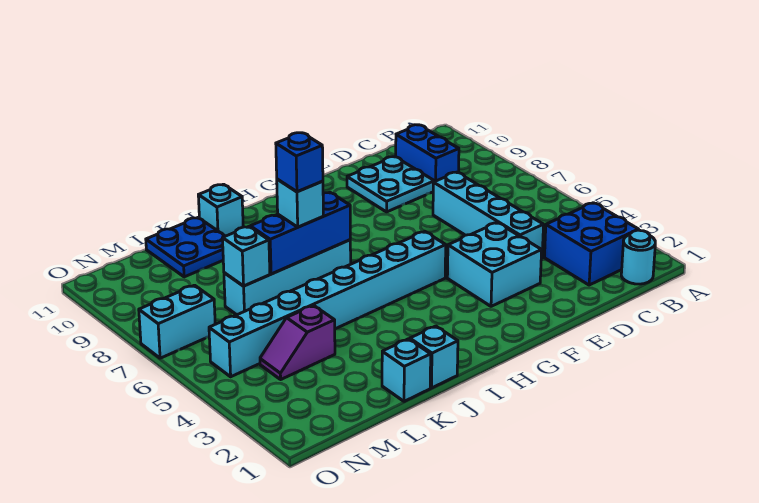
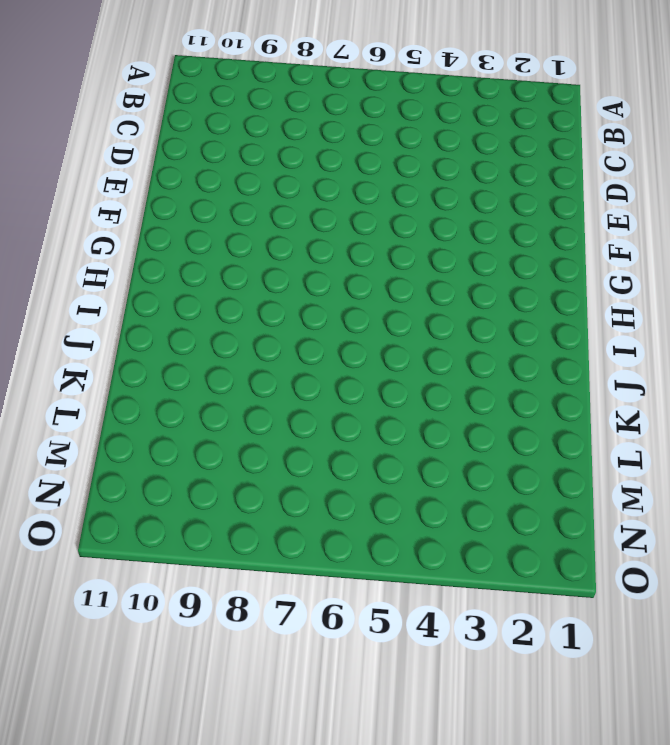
none -> cyan 1x1 round brick [621,230,655,284]
none -> blue 2x2 brick [544,203,639,285]
none -> blue 1x2 brick [396,125,459,182]

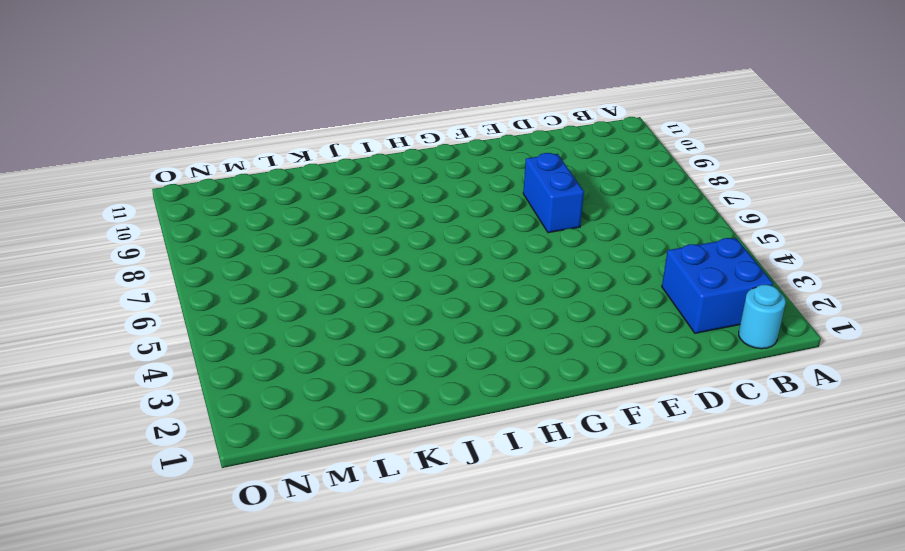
blue 1x2 brick [523,153,584,233] -> blue 1x2 brick moved to [396,125,459,182]
none -> cyan 1x4 brick [433,172,544,258]
none -> cyan 2x2 plate [347,157,434,212]
none -> cyan 2x2 brick [447,223,542,306]

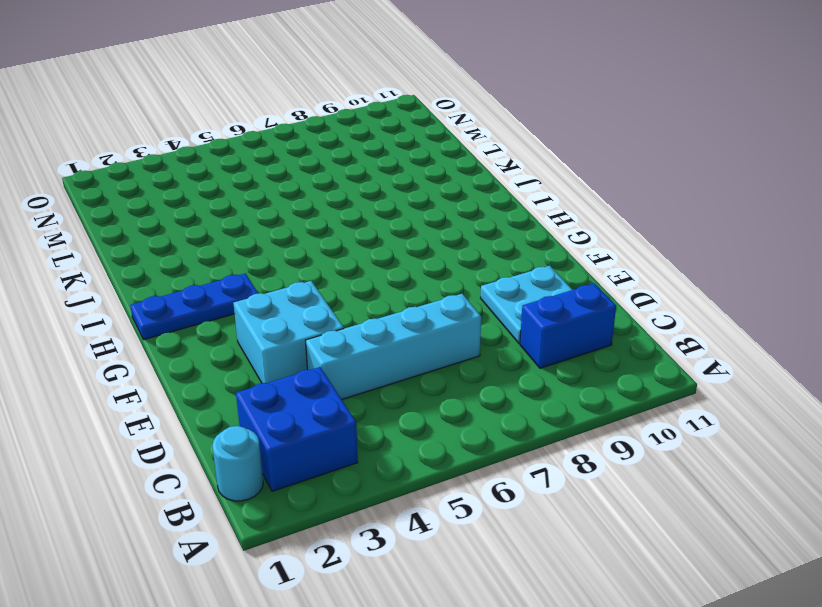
blue 1x3 plate [130,273,258,340] -> none
none -> cyan 1x8 brick [209,232,446,377]
none -> cyan 1x4 brick [224,240,351,315]
none -> cyan 1x1 brick [410,326,458,388]

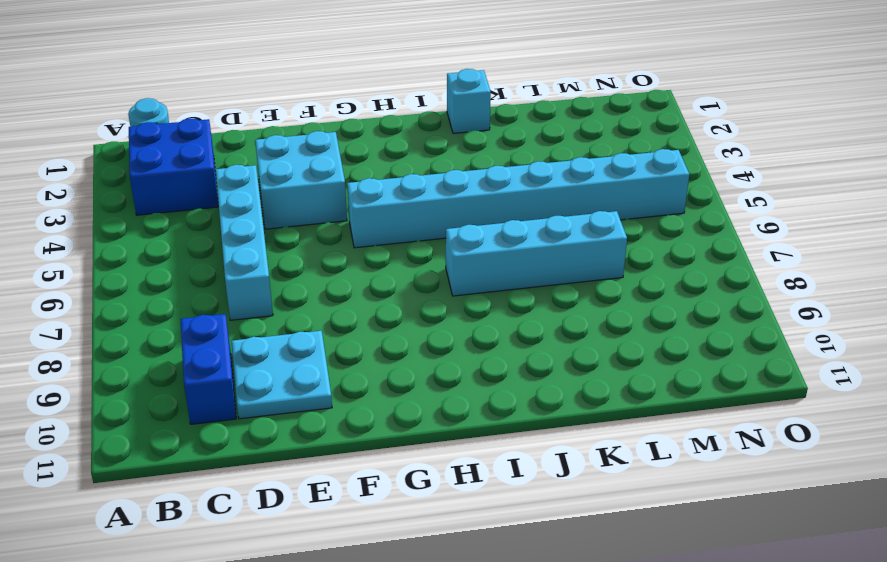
none -> cyan 1x1 brick [198,184,243,236]
none -> cyan 1x1 brick [382,339,431,401]
none -> blue 2x2 plate [146,218,225,277]

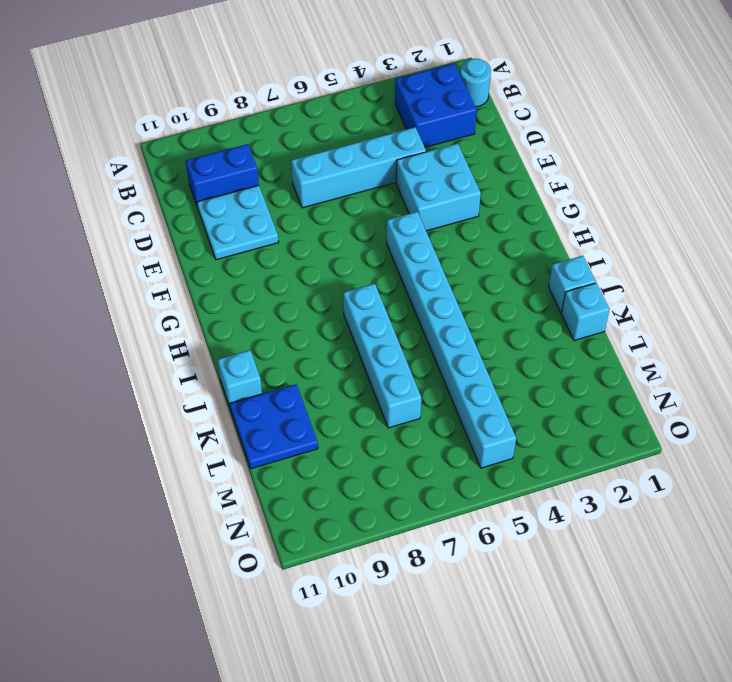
none -> purple 1x2 slope [260,305,335,379]
none -> cyan 1x2 brick [139,285,215,358]
none -> blue 1x3 brick [250,192,350,274]

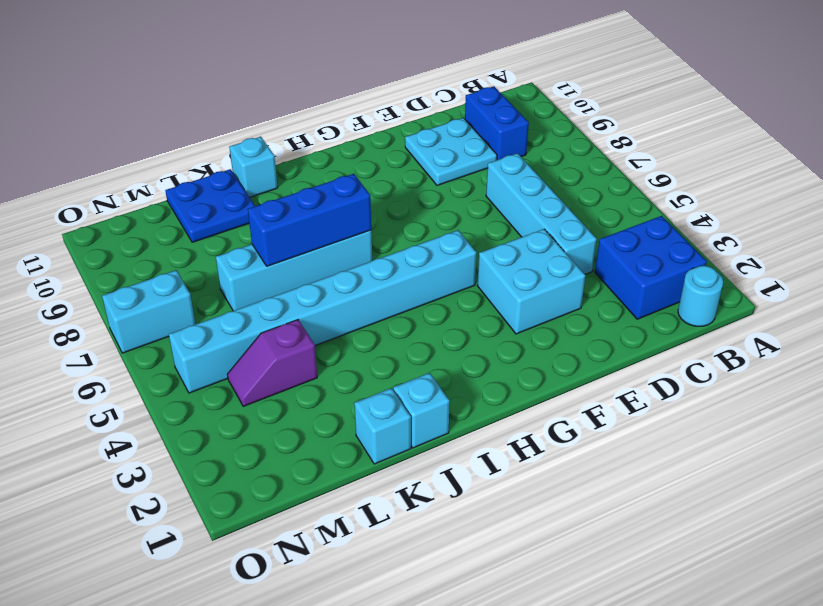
none -> cyan 1x1 brick [222,227,270,286]
none -> cyan 1x1 brick [277,179,323,227]
none -> blue 1x1 brick [276,133,323,192]

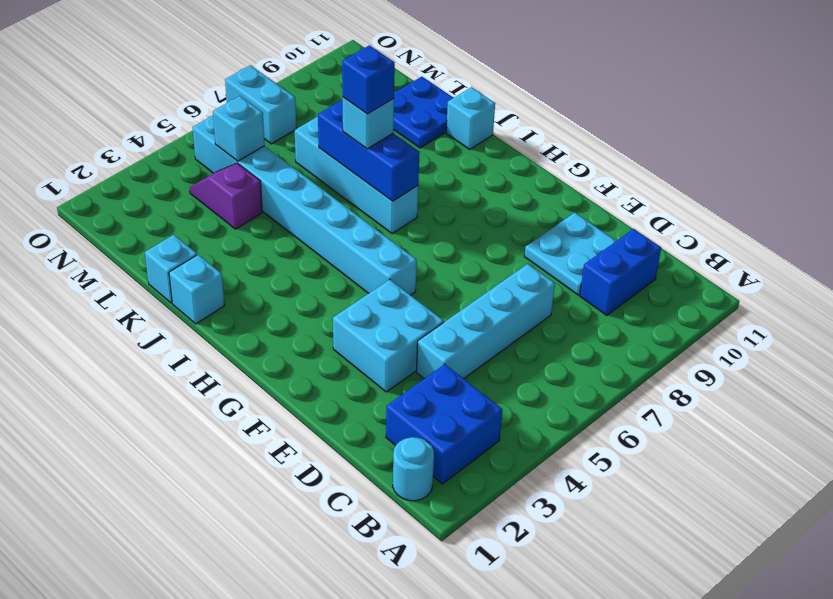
cyan 1x1 brick [213,96,265,161] -> cyan 1x1 brick moved to [222,227,270,286]

